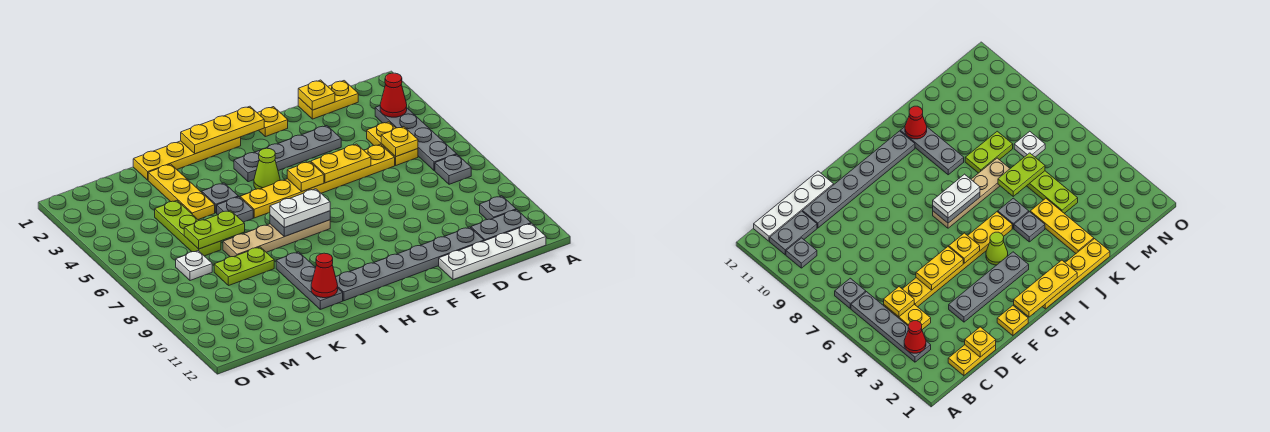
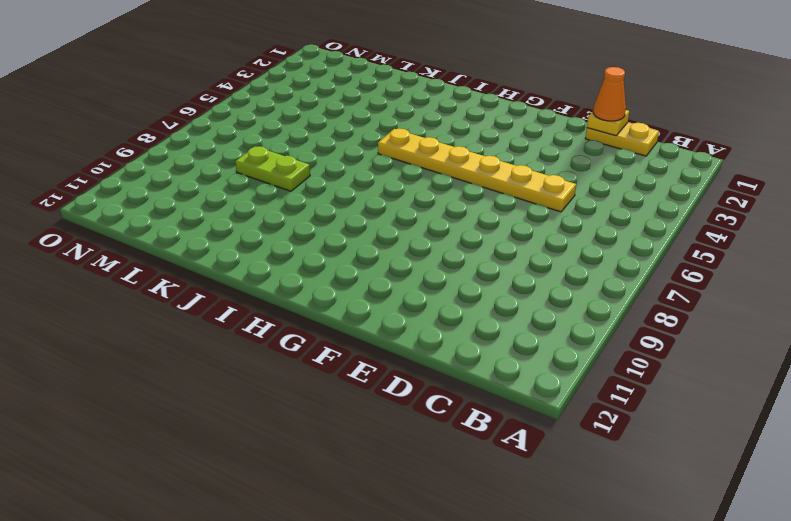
orange 1x1 cone [593,67,626,121] -> none
none -> grey 1x4 plate [375,106,457,171]
none -> grey 1x1 plate [435,155,471,184]
none -> grey 1x1 plate [480,196,516,220]
none -> grey 1x2 plate [471,210,531,241]

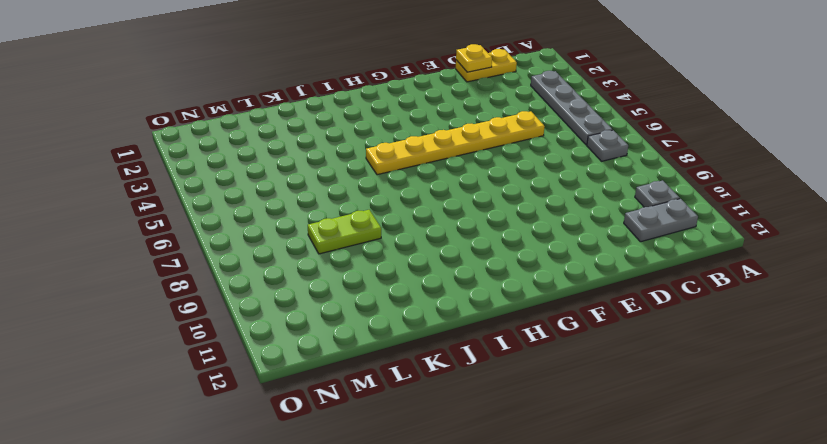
none -> white 1x4 plate [439,223,546,280]
none -> yellow 1x2 plate [367,122,418,165]
none -> grey 1x6 plate [336,227,484,301]
none -> grey 1x4 plate [234,126,341,182]

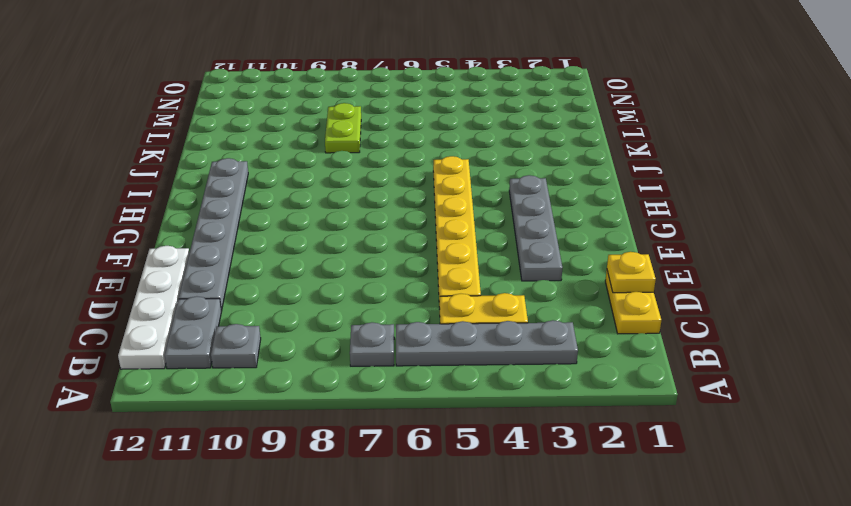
none -> yellow 1x1 plate [258,107,288,137]
none -> yellow 1x4 plate [133,137,241,180]
none -> lime 1x1 cone [254,148,280,189]
none -> tan 1x4 plate [223,220,330,257]

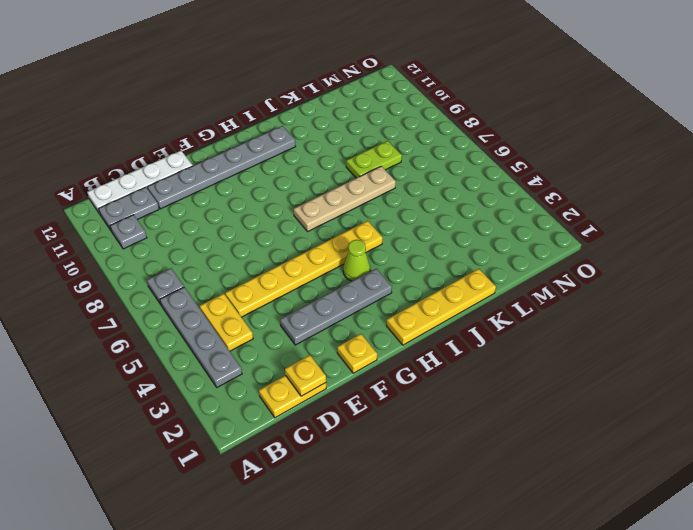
none -> grey 1x1 plate [202,183,238,213]
none -> grey 1x1 plate [217,197,253,222]
none -> grey 1x3 plate [276,252,343,309]
none -> yellow 1x3 plate [148,164,215,220]

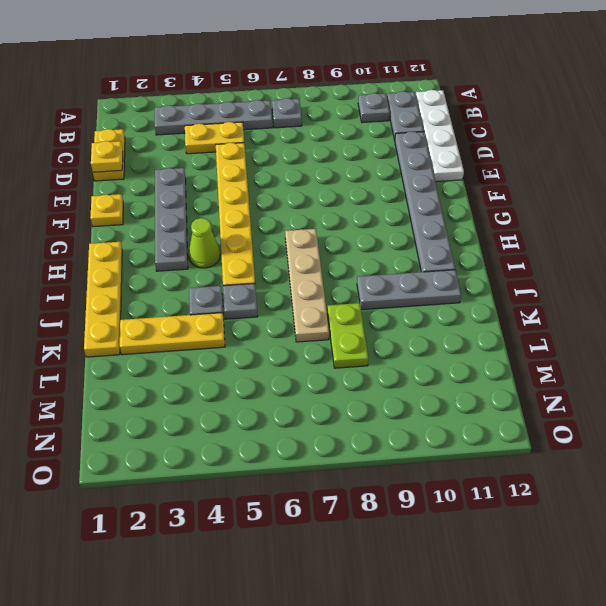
none -> lime 1x3 plate [155,201,221,256]
none -> white 1x1 plate [176,251,212,281]
none -> red 1x1 cone [380,73,407,117]
none -> yellow 1x1 plate [381,127,418,157]

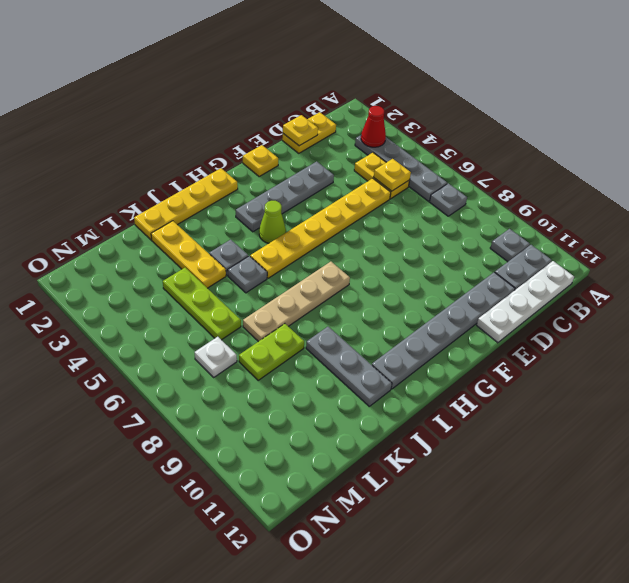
none -> yellow 1x2 plate [311,144,371,183]
none -> yellow 1x3 plate [181,106,264,154]
none -> yellow 1x1 plate [287,162,324,192]
none -> grey 1x2 plate [270,211,330,237]

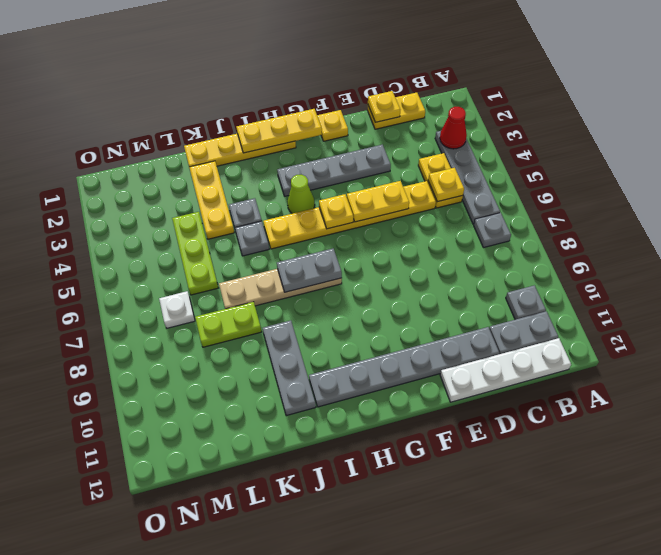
none -> red 1x1 cone [311,253,338,298]
none -> lime 1x2 plate [184,210,245,249]
none -> white 1x2 plate [270,189,330,228]

